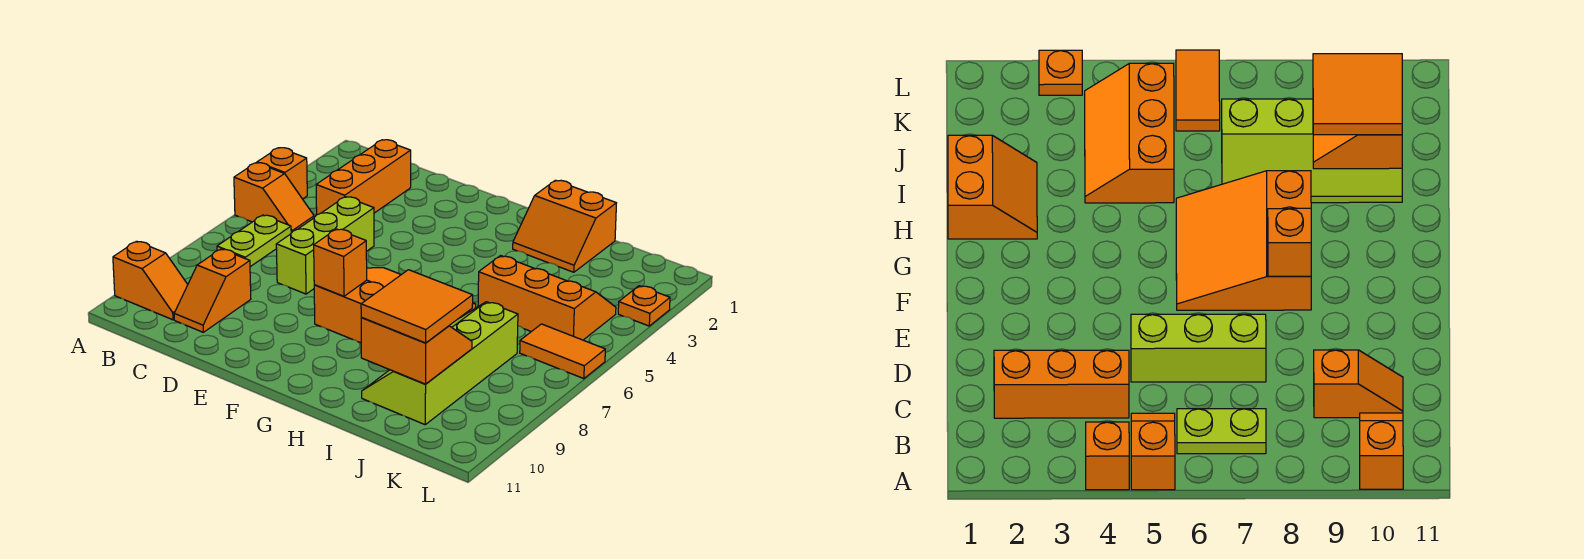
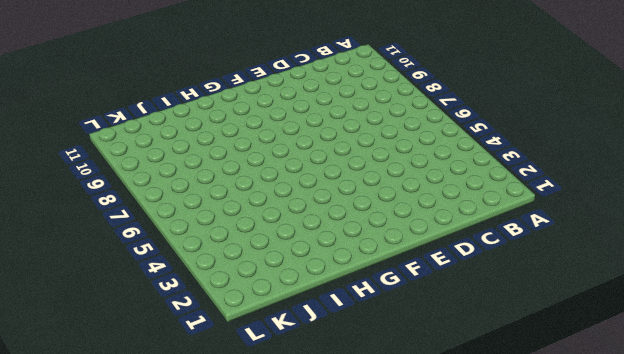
none -> orange 1x1 brick [257,148,307,199]
none -> orange 1x2 slope [234,163,314,233]
none -> orange 1x2 slope [113,241,188,320]

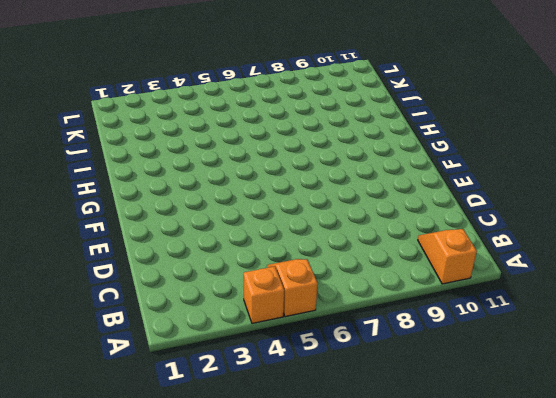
none -> lime 1x2 plate [217,215,291,267]
none -> orange 1x3 brick [316,140,411,215]
none -> orange 1x2 slope [174,249,251,332]

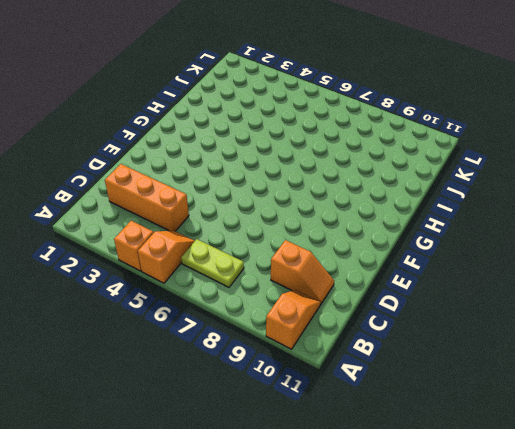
none -> lime 1x3 brick [276,197,374,294]
none -> orange 3x3 slope [314,268,476,343]
none -> orange 2x2 slope [513,180,616,272]

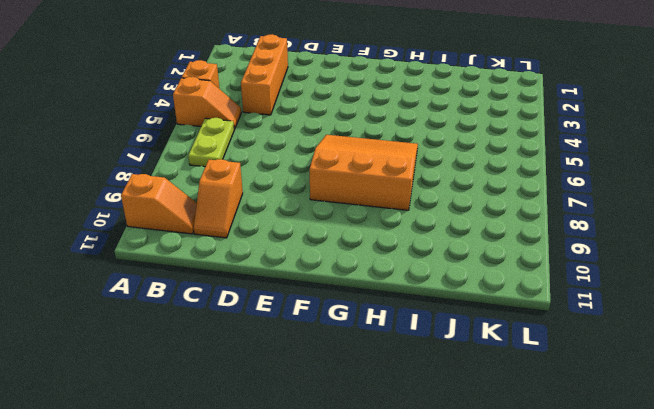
none -> lime 1x3 brick [276,197,374,294]
none -> orange 2x2 slope [513,180,616,272]
none -> orange 2x3 slope [478,256,616,340]

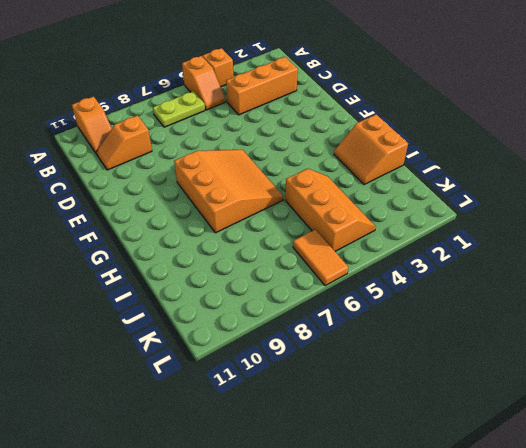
none -> lime 1x3 brick [276,197,374,294]
none -> lime 2x4 slope [362,302,518,425]
none -> orange 1x1 plate [618,286,670,326]

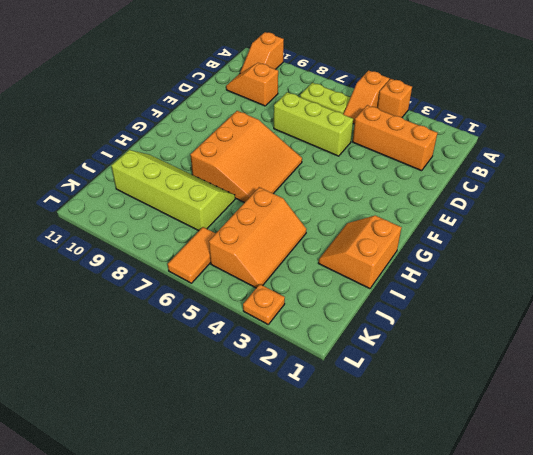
none -> orange 1x1 brick [314,229,367,296]
none -> orange 2x2 slope [361,317,472,384]
none -> orange 2x2 tile [361,270,473,343]

